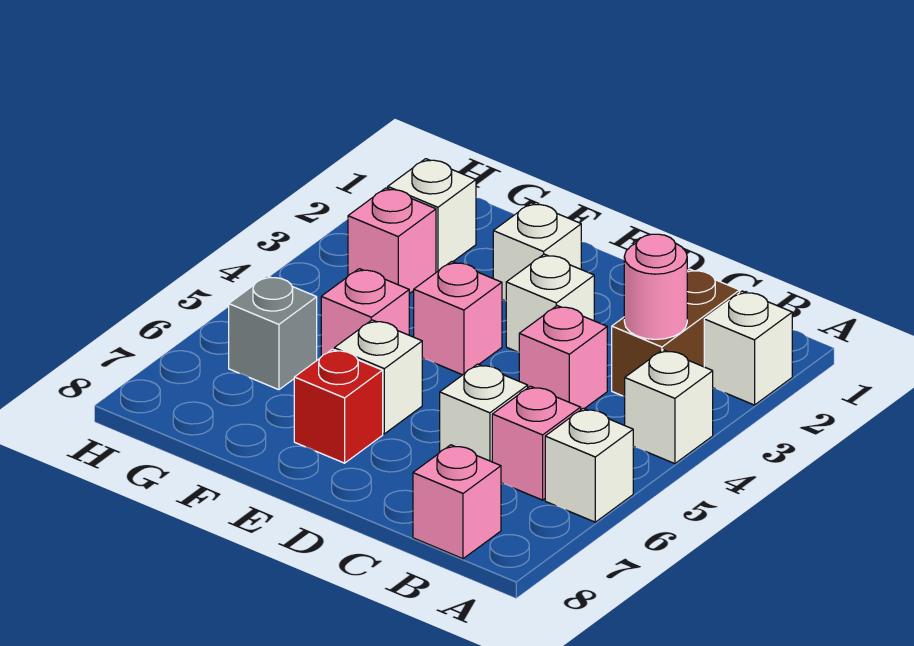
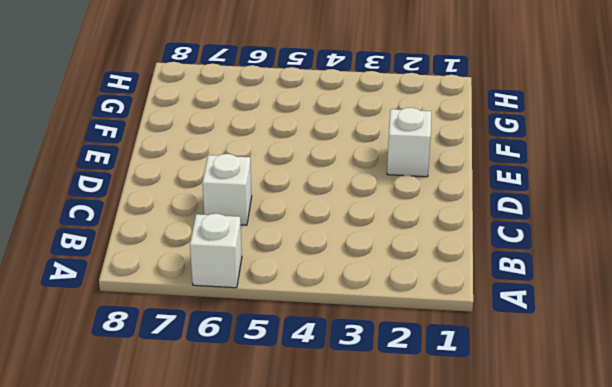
none -> white 1x1 brick [704,291,792,405]
none -> white 1x1 brick [625,350,713,464]
none -> brown 1x2 brick [612,269,740,396]

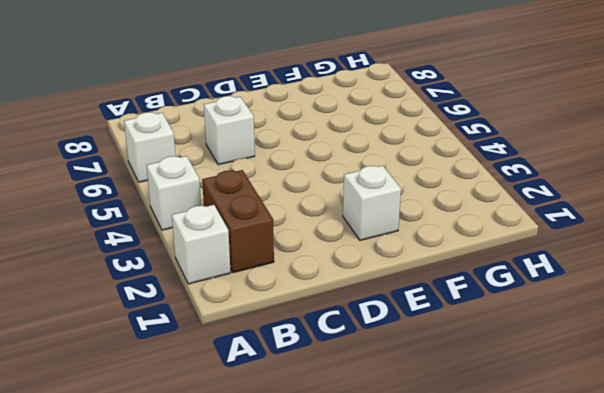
none -> pink 1x1 brick [492,386,581,500]
none -> pink 1x1 brick [413,445,501,559]
none -> pink 1x1 brick [519,306,607,409]

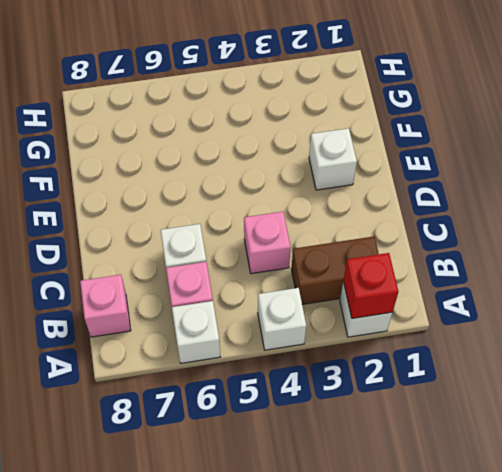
red 1x1 brick [343,253,398,318] -> red 1x1 brick moved to [294,349,383,463]
none -> white 1x1 brick [506,254,594,352]
none -> pink 1x1 brick [414,261,502,375]
none -> white 1x1 brick [334,320,422,434]

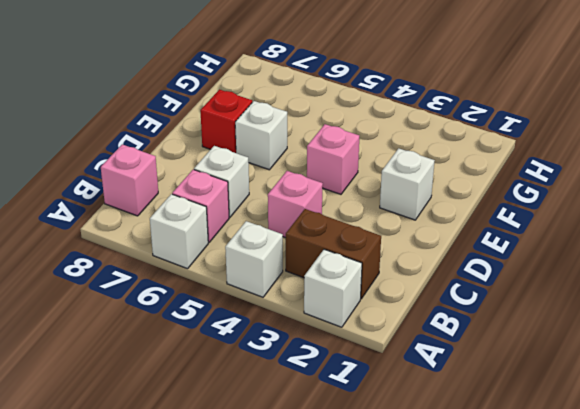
none -> white 1x1 brick [506,254,594,352]
none -> pink 1x1 brick [321,269,409,357]
none -> white 1x1 brick [388,159,476,272]

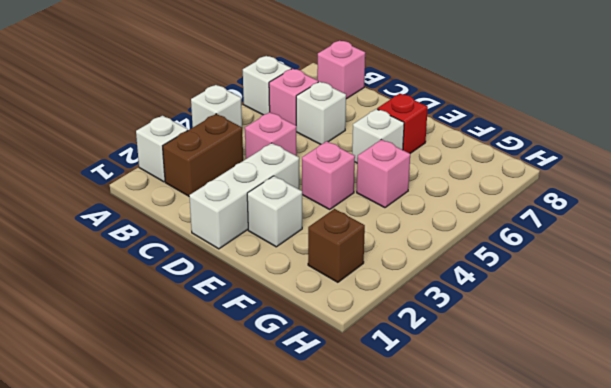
white 1x3 brick [189,143,299,249] -> white 1x1 brick [506,254,594,352]
brown 1x1 brick [308,209,365,282] -> white 1x1 brick [388,159,476,272]
none -> pink 1x1 brick [348,188,436,294]
none -> grey 1x1 brick [229,276,317,390]
none -> pink 1x1 round brick [624,234,687,339]

